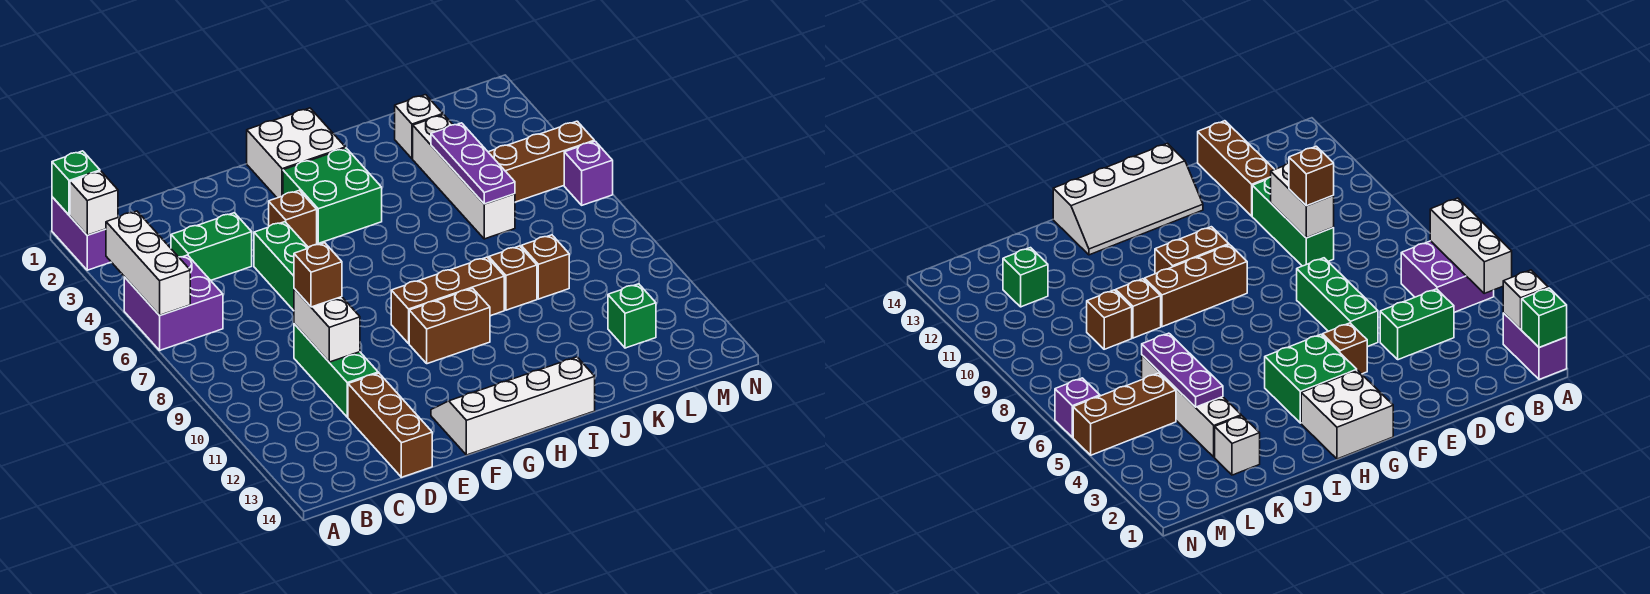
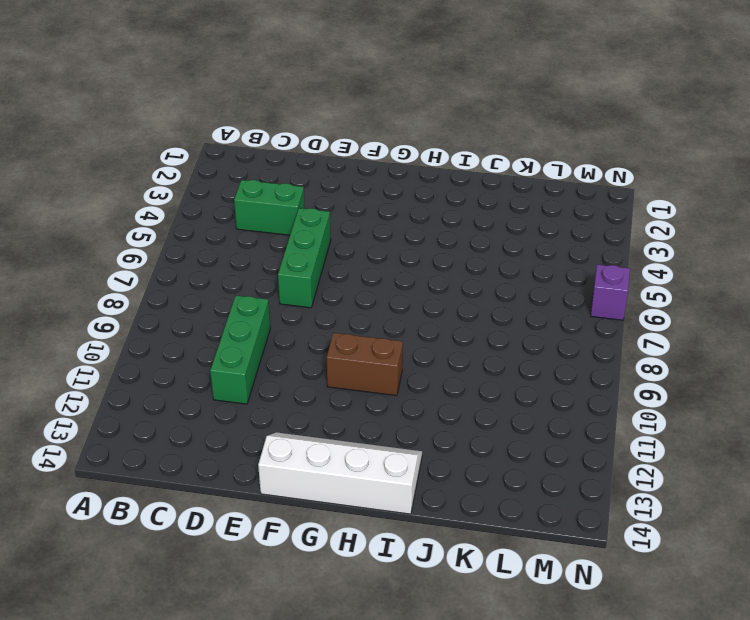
none -> purple 1x2 brick [52,197,111,270]
none -> purple 2x2 brick [124,255,223,350]
none -> brown 1x3 brick [348,373,432,477]

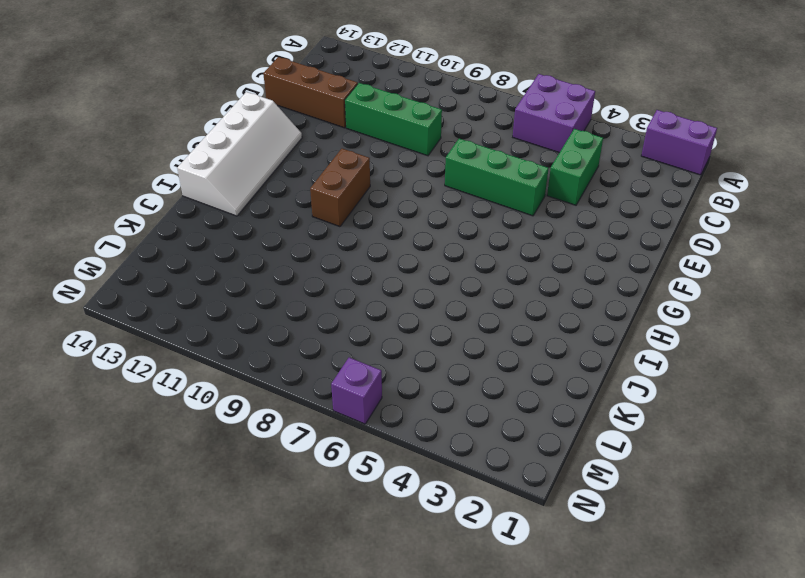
none -> brown 1x1 brick [269,190,317,247]
none -> white 2x2 brick [247,108,345,198]
none -> green 2x2 brick [283,148,382,243]

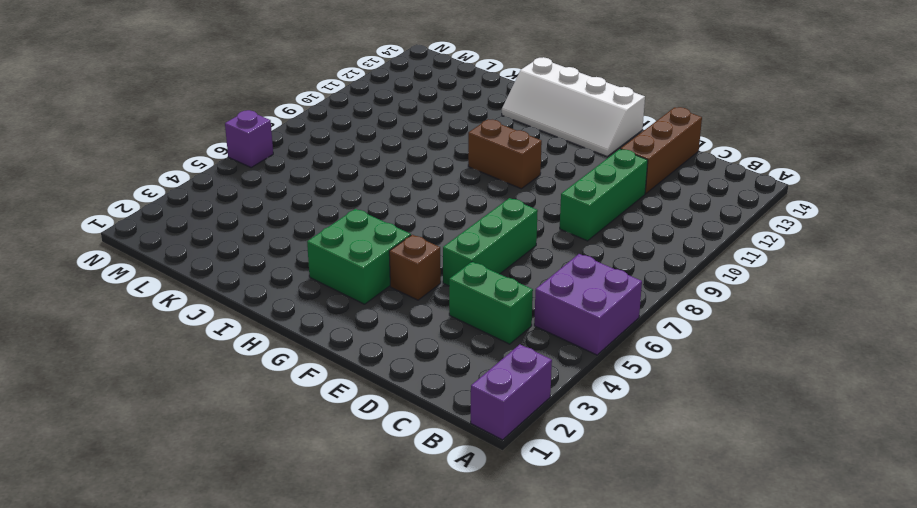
none -> white 2x2 brick [247,108,345,198]
none -> brown 1x3 brick [391,257,504,343]
none -> brown 1x1 brick [489,246,537,310]

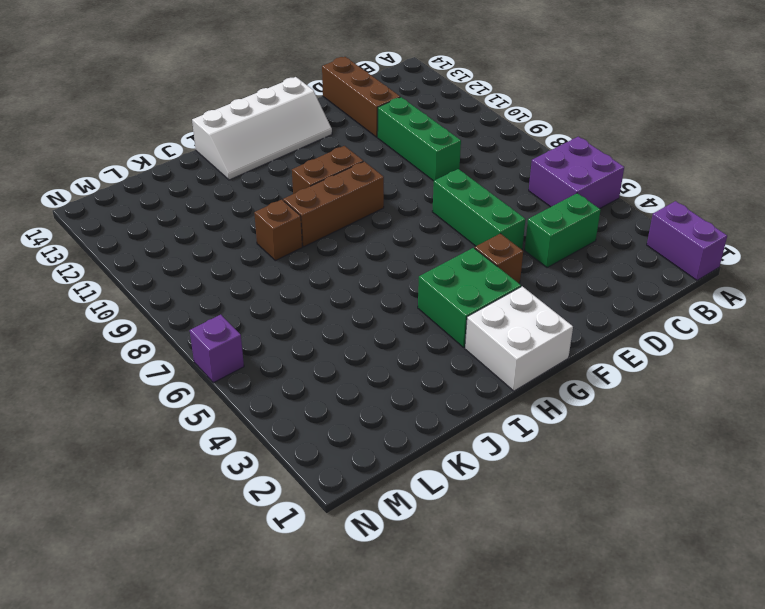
none -> white 1x1 brick [395,95,443,159]
none -> white 1x4 brick [413,115,515,239]
none -> brown 1x1 brick [521,235,569,299]

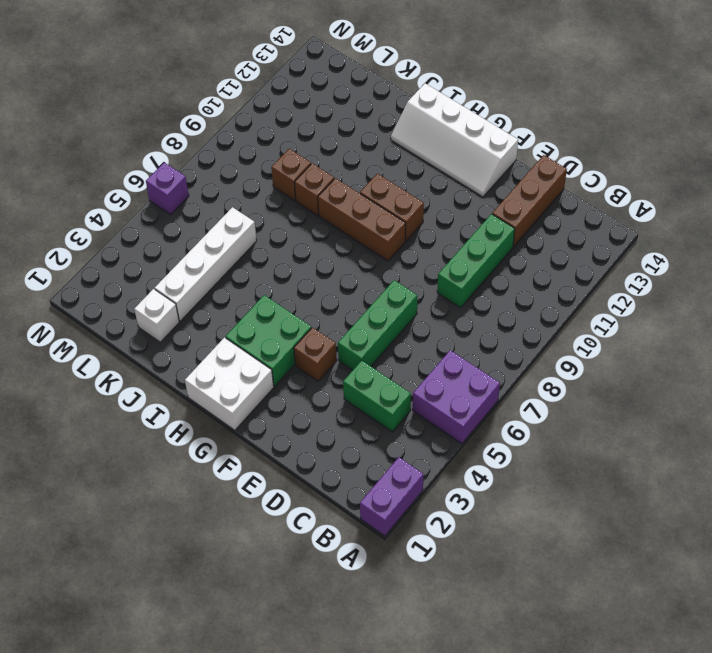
none -> brown 1x3 brick [489,121,594,202]
none -> green 1x1 brick [608,284,656,348]
none -> green 1x1 brick [52,151,100,215]

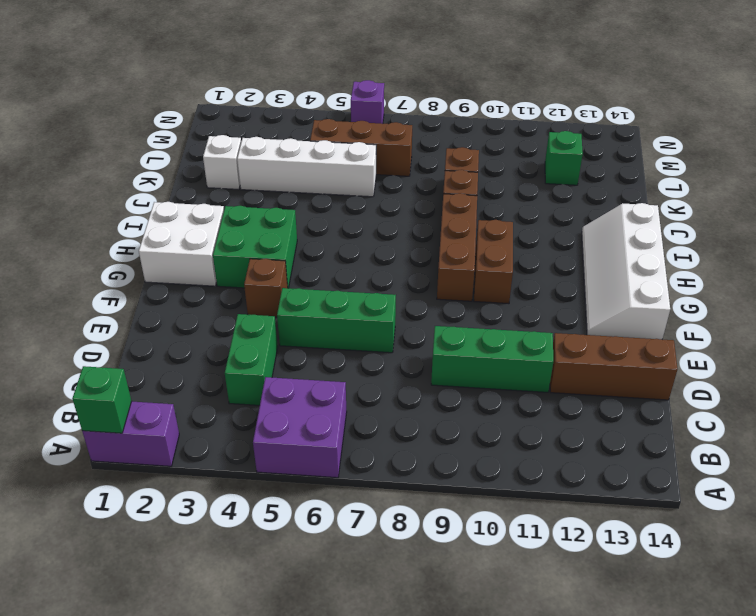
brown 1x3 brick [310,119,412,176] -> brown 1x3 brick turned to [489,121,594,202]
none -> white 1x1 brick [70,171,118,235]
none -> white 1x3 brick [106,211,190,316]
none -> white 1x2 brick [294,289,360,362]

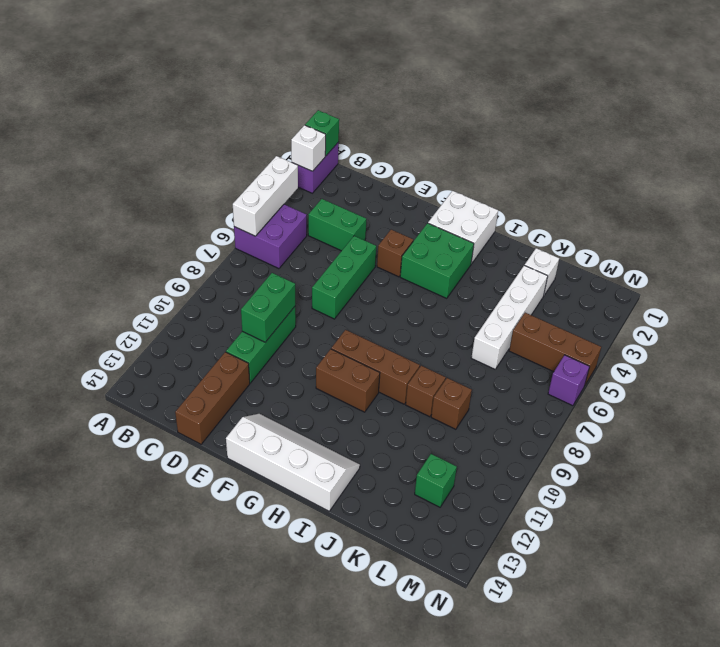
green 1x2 brick [241,273,295,342] -> white 1x2 brick [294,289,360,362]
none -> purple 1x3 plate [431,123,515,204]
none -> brown 1x1 brick [294,243,342,307]

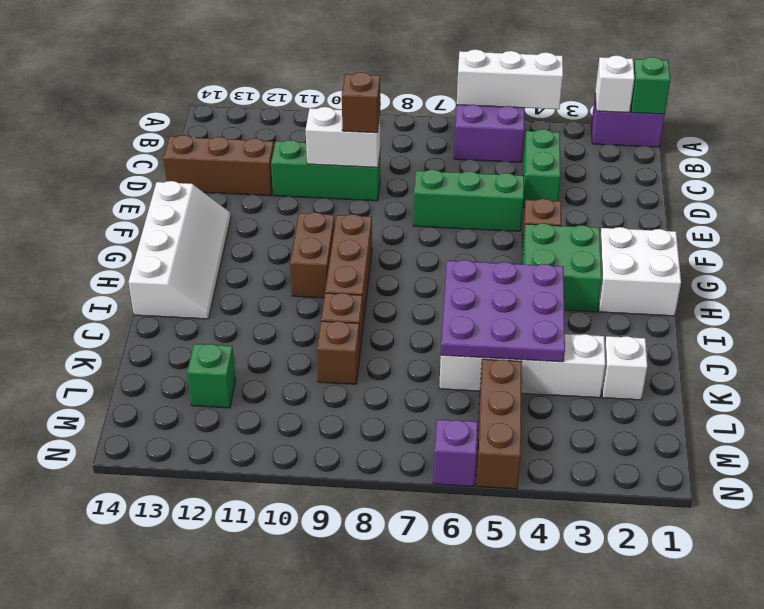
purple 3x3 plate [441,260,565,362] -> purple 1x3 plate [431,123,515,204]

